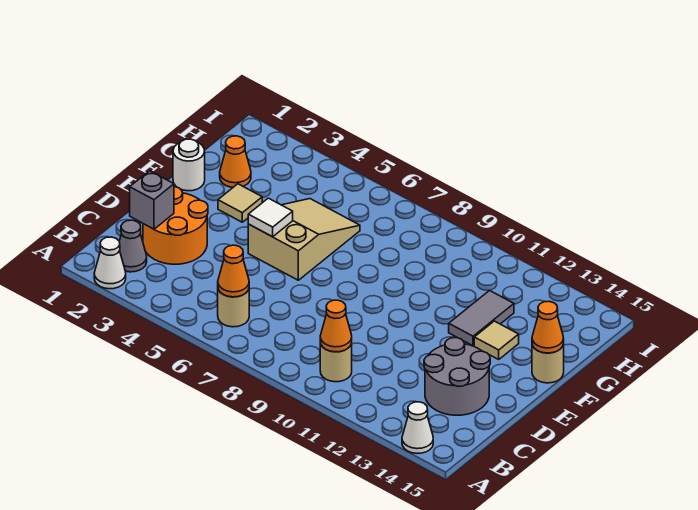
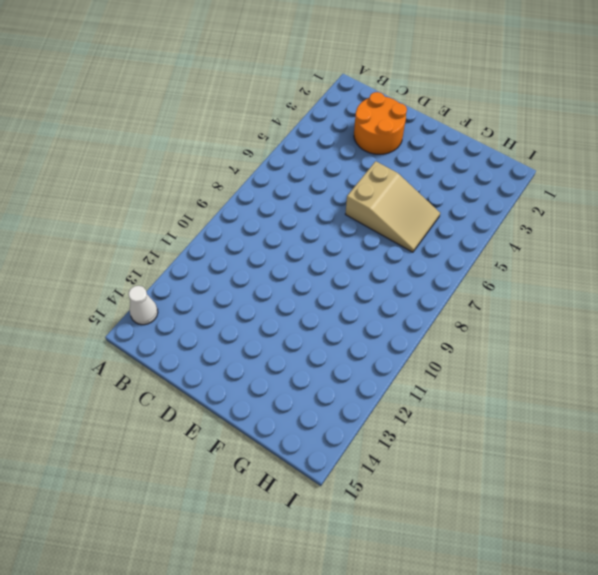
none -> white 1x1 cone [94,237,126,289]
none -> grey 1x1 cone [119,220,147,272]
none -> tan 1x1 round brick [218,289,249,327]

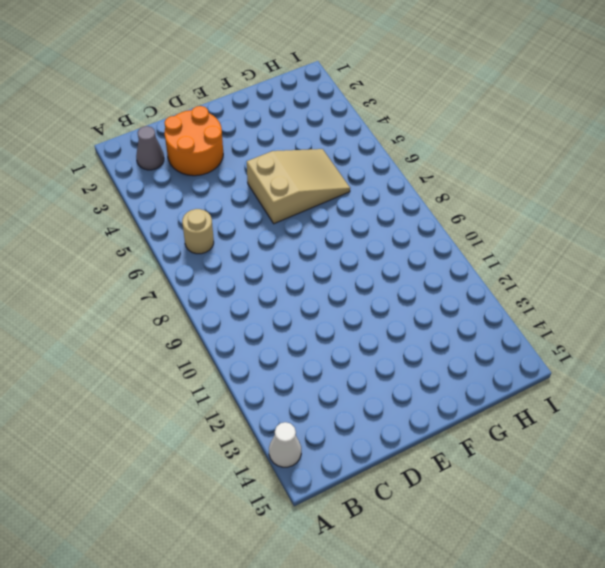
none -> white 1x1 cone [94,237,126,289]
none -> tan 1x1 round brick [320,343,352,382]
none -> grey 2x2 round brick [424,338,490,415]

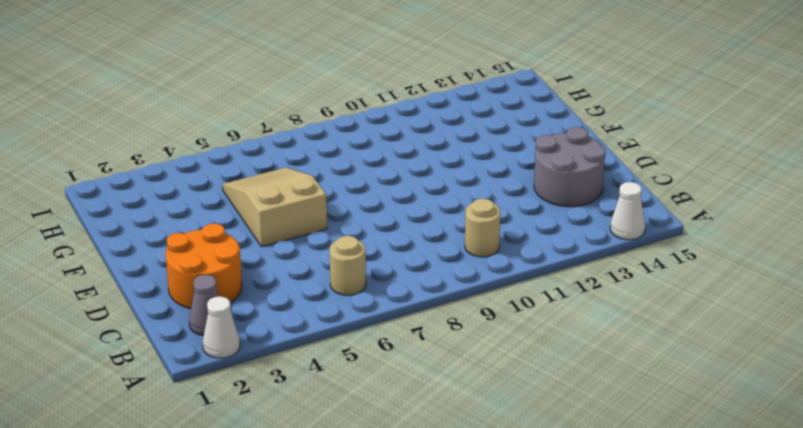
none -> white 1x1 round brick [173,139,205,191]
none -> tan 1x1 tile [218,184,262,222]
none -> grey 1x2 tile [449,290,514,346]

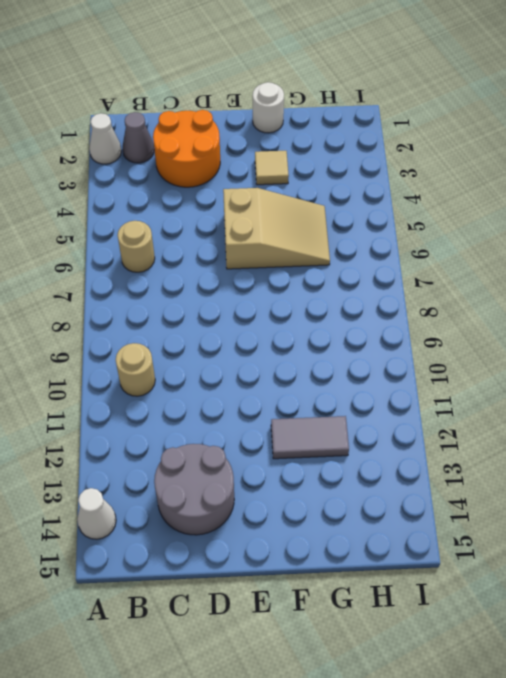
none -> tan 1x1 tile [474,321,519,359]
none -> tan 1x1 round brick [532,344,564,383]
none -> orange 1x1 cone [220,136,251,187]

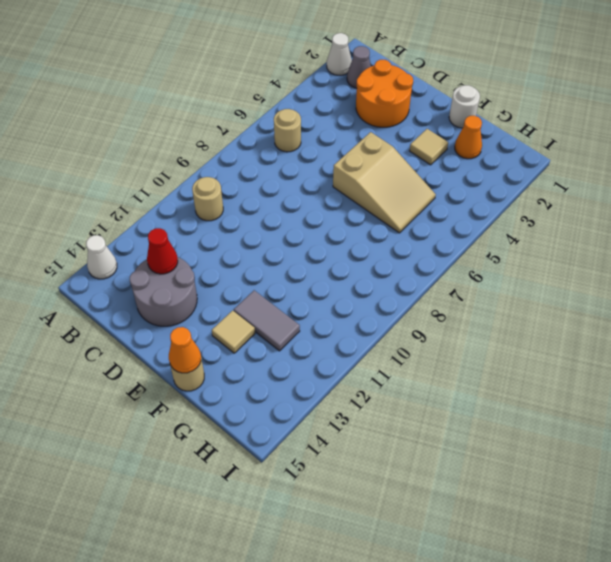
red 1x1 cone [147,228,178,274] -> none
none -> orange 1x1 cone [218,245,249,297]
none -> orange 1x1 cone [320,300,352,352]
none -> grey 1x1 brick [130,171,174,229]

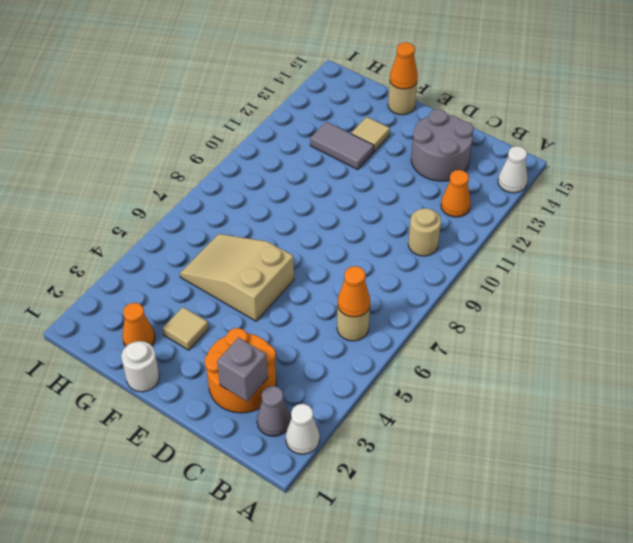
orange 1x1 cone [441,170,471,217] -> orange 1x1 cone moved to [320,300,352,352]
none -> white 1x1 tile [248,198,293,237]

